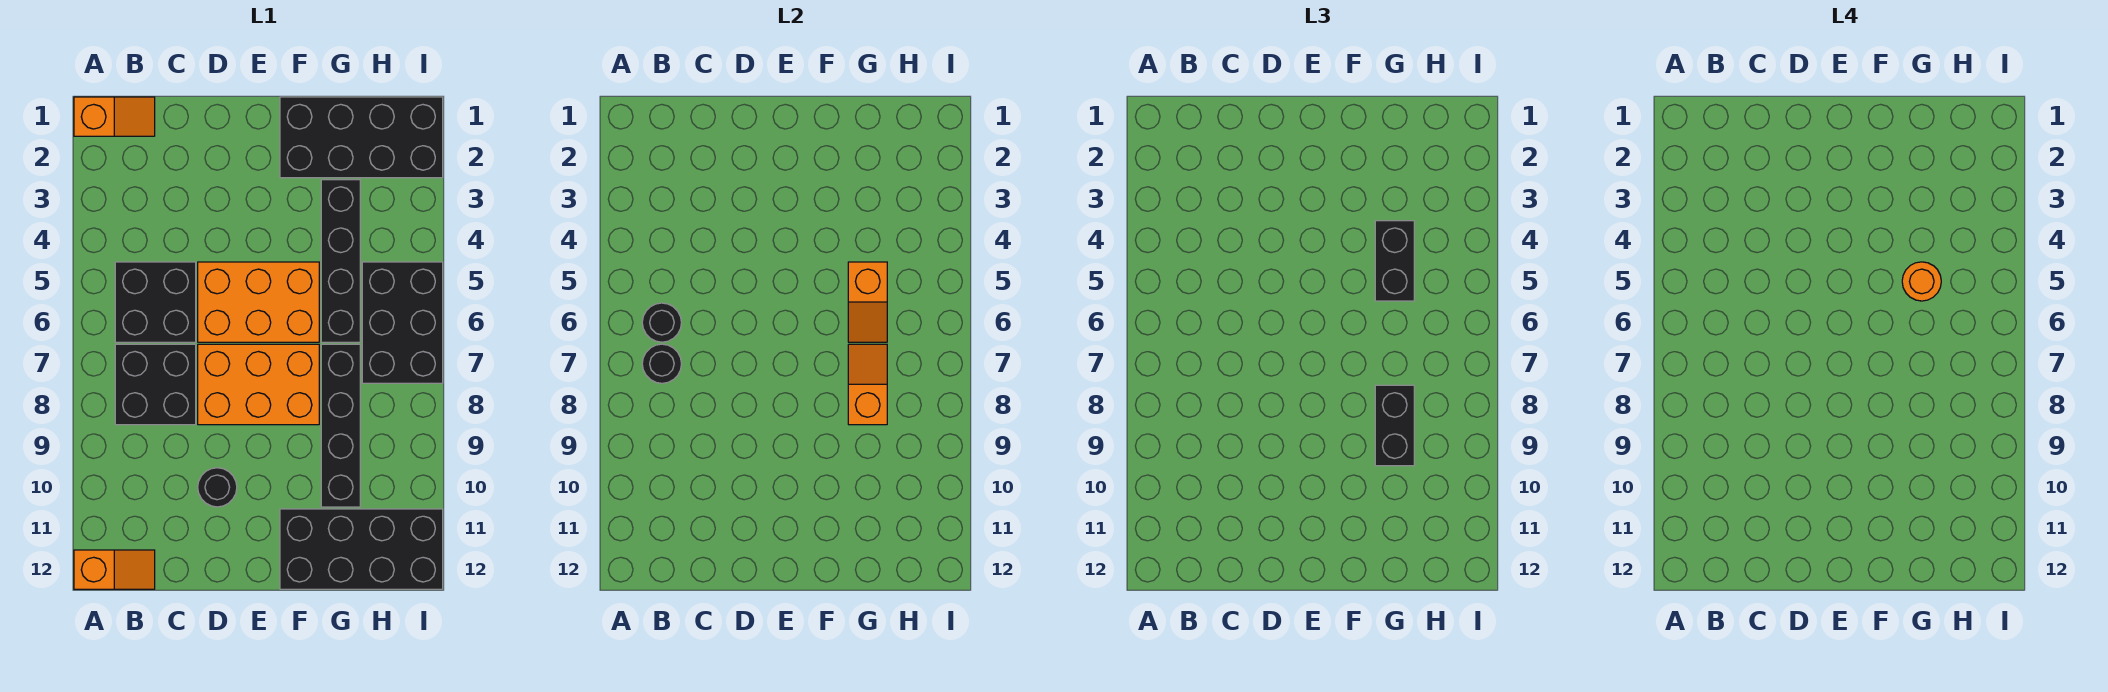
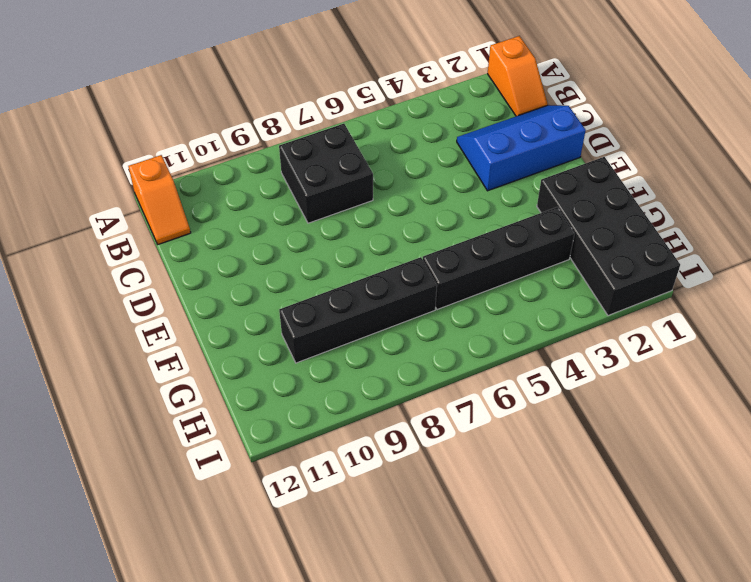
blue 2x3 slope [457,105,586,191] -> none
none -> black 2x2 brick [115,262,196,342]
none -> orange 2x3 brick [198,262,319,342]
none -> orange 2x3 brick [198,344,319,425]

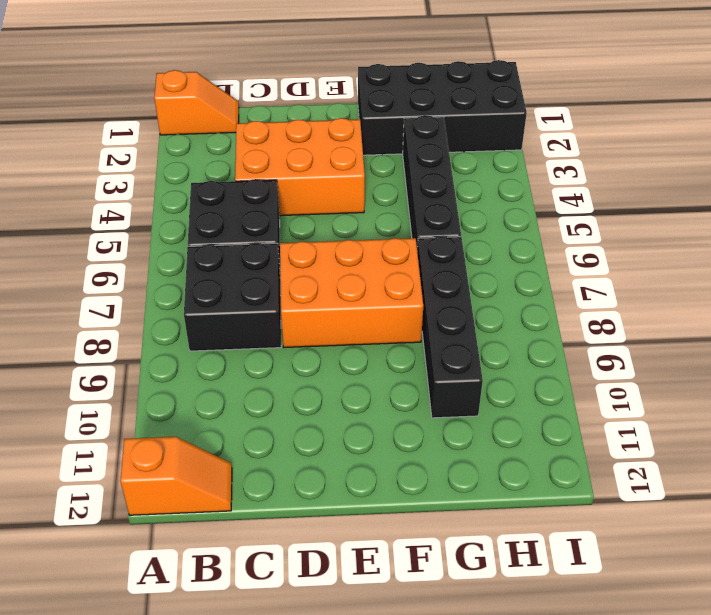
orange 2x3 brick [235,118,365,216] -> orange 2x3 brick moved to [198,262,319,342]
none -> black 1x1 round brick [198,468,237,507]
none -> black 2x4 brick [280,509,443,589]
none -> black 2x3 brick [362,262,443,383]

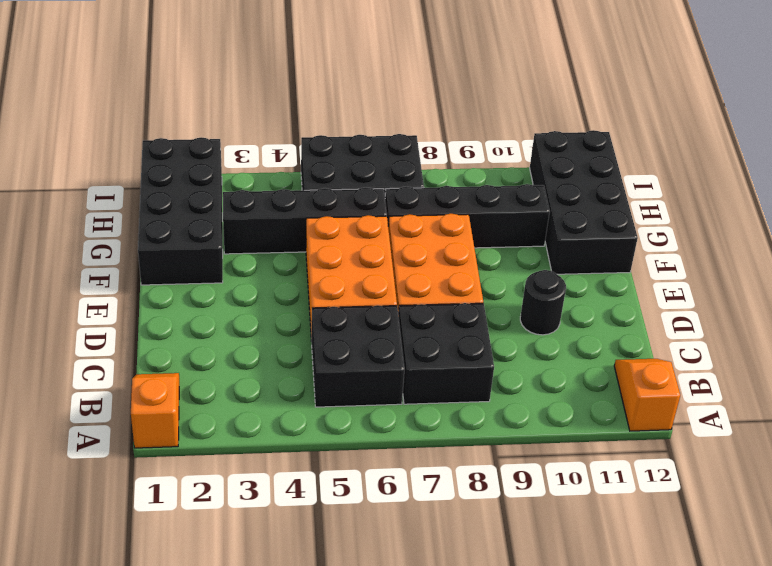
none -> black 1x1 round brick [642,303,681,342]
none -> black 1x1 round brick [642,344,681,383]
none -> orange 1x2 slope [848,262,887,342]

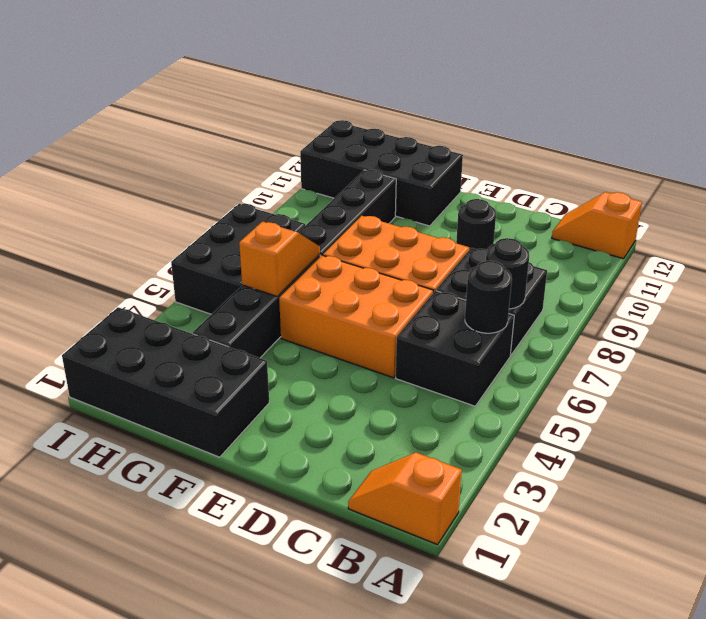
none -> orange 1x2 slope [848,344,887,425]
none -> black 1x2 brick [1375,221,1414,301]
none -> black 1x2 brick [1375,385,1414,466]

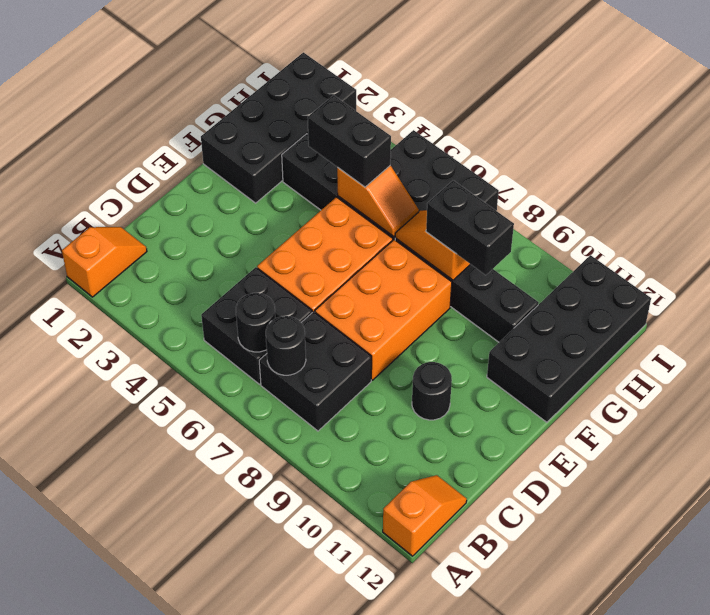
none -> orange 1x1 round brick [1902,262,1941,301]

